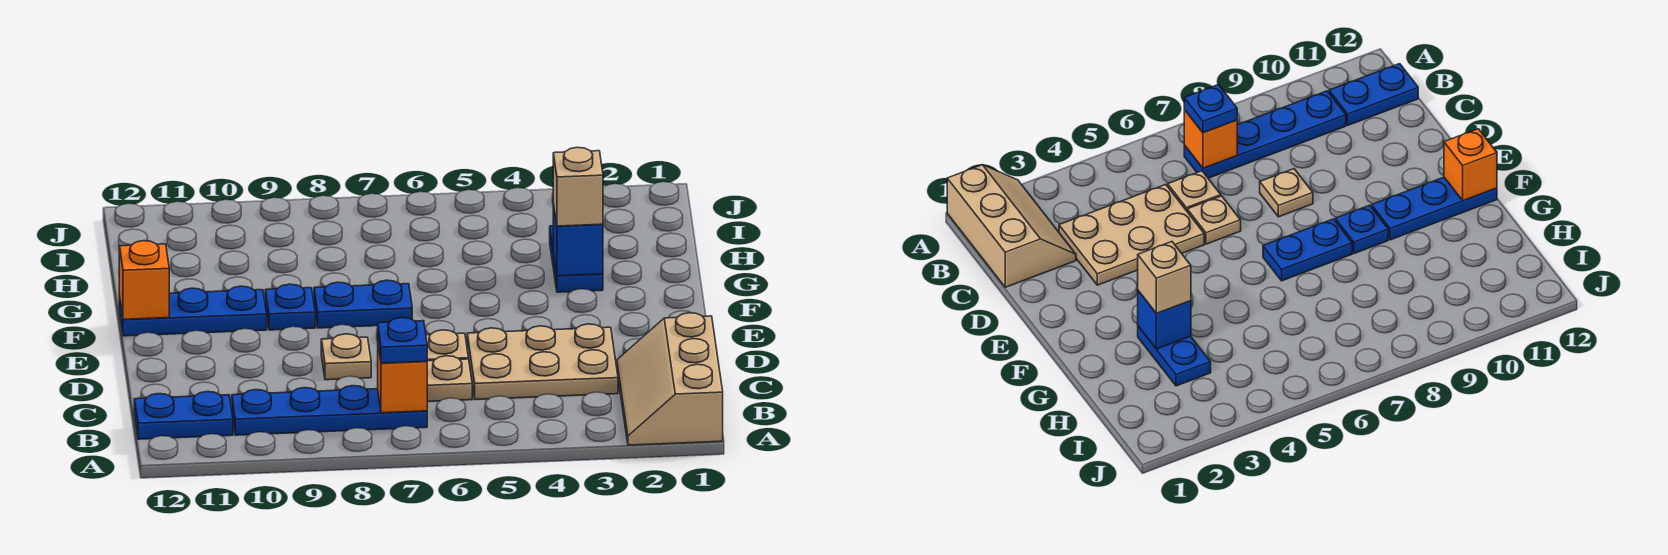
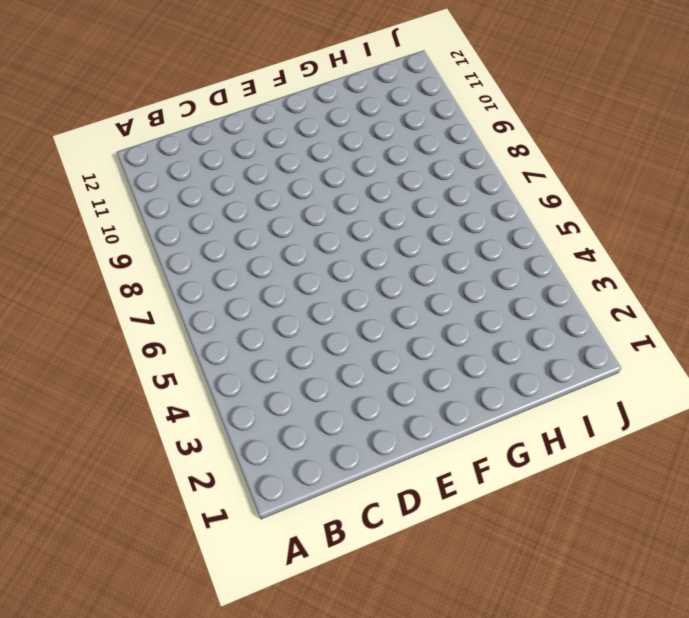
none -> tan 2x3 slope [617,313,723,445]
none -> blue 1x4 plate [232,386,427,435]
none -> blue 1x2 plate [134,392,233,439]

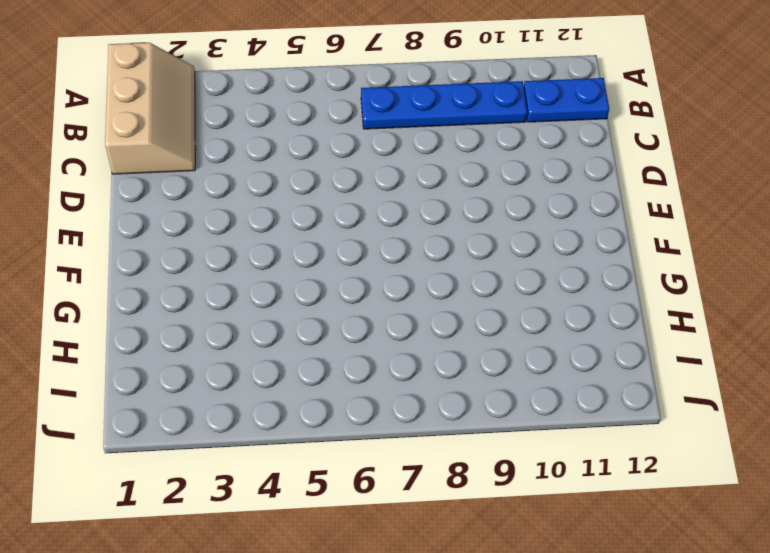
none -> tan 2x3 plate [467,324,618,400]
none -> tan 1x1 plate [427,356,472,401]
none -> tan 1x1 plate [426,330,469,361]

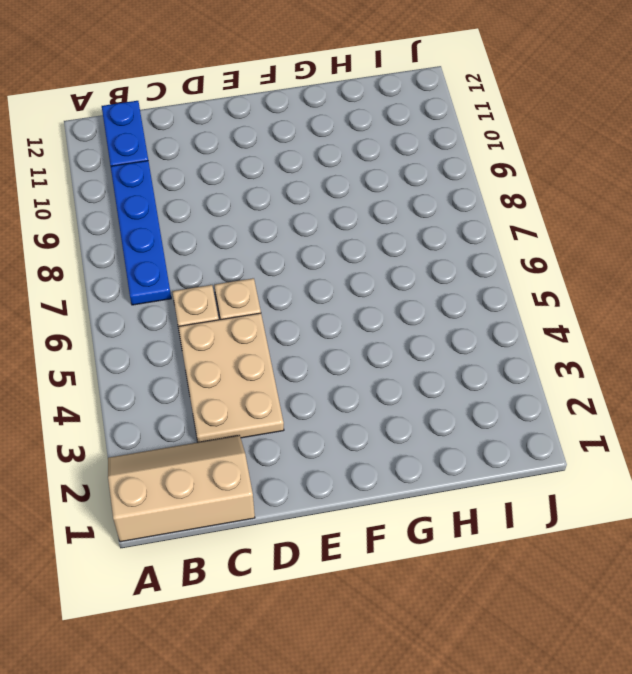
none -> tan 1x1 plate [321,334,371,380]
none -> blue 1x2 plate [314,280,412,328]
none -> blue 1x1 plate [265,284,315,330]

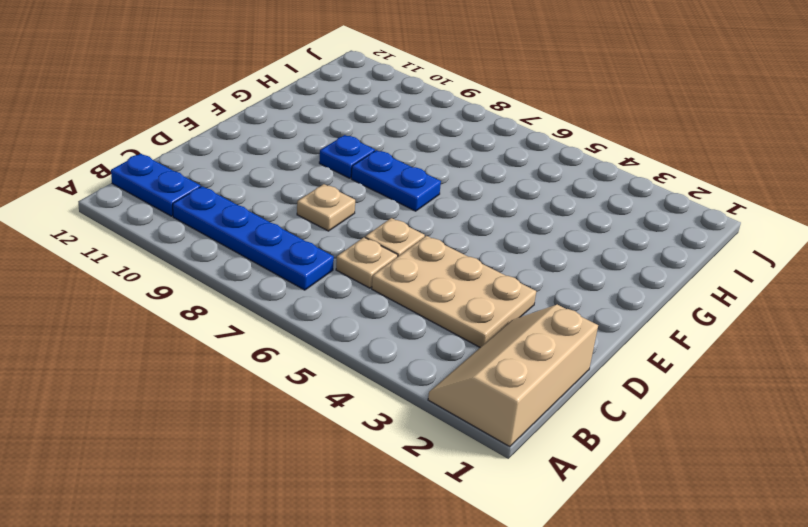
none -> blue 1x3 plate [119,286,267,336]
none -> blue 1x2 plate [550,226,603,292]
none -> orange 1x1 brick [378,346,427,413]

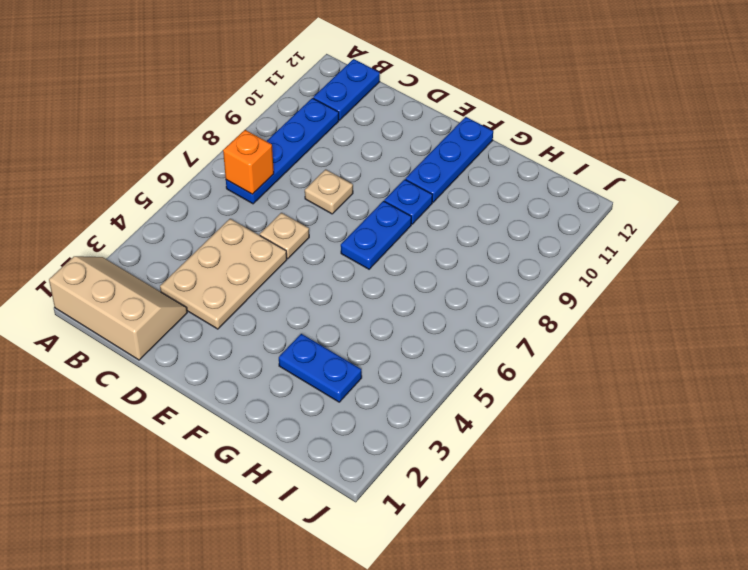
none -> tan 1x1 plate [427,356,472,401]
none -> orange 1x1 brick [119,241,169,319]
none -> blue 1x1 brick [553,204,603,276]

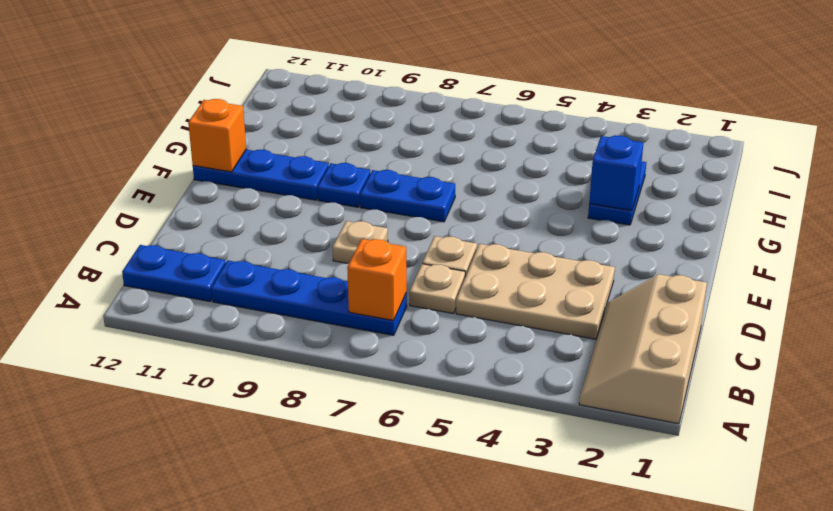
none -> blue 1x1 plate [378,317,427,363]
none -> tan 1x1 brick [553,147,603,226]

